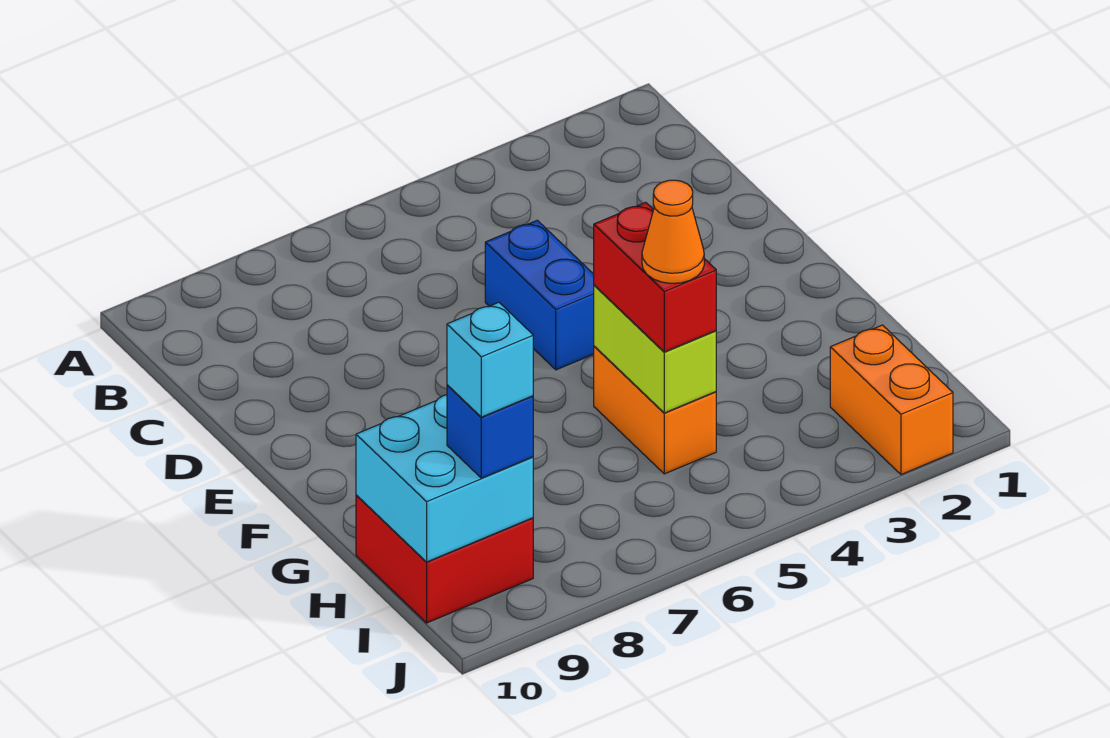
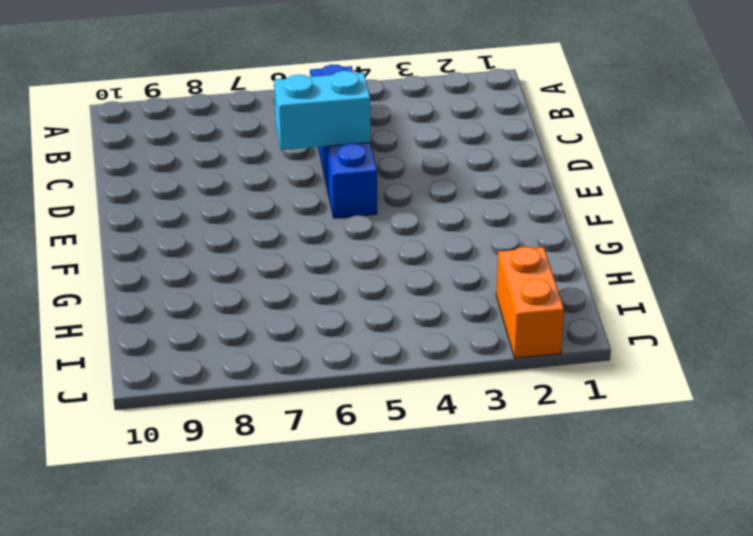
blue 1x4 brick [310,64,377,218] -> blue 1x2 brick [485,220,594,370]
cyan 1x2 brick [274,71,370,150] -> none
none -> orange 1x2 brick [594,346,716,474]
none -> red 2x2 brick [356,495,533,623]

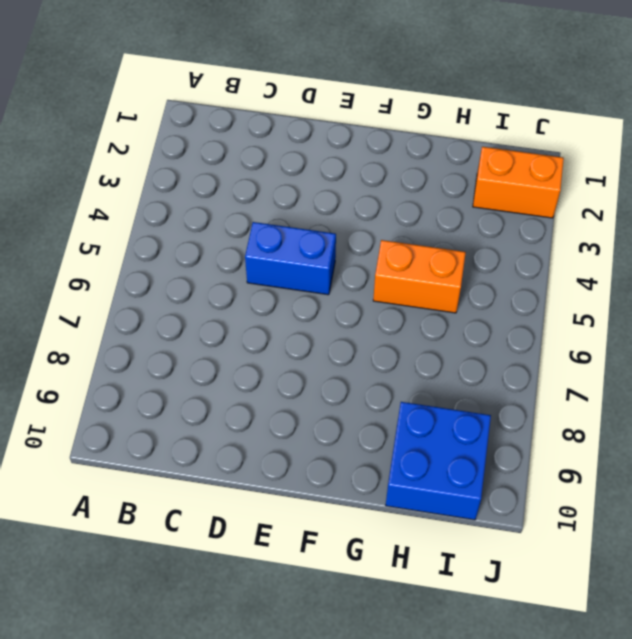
blue 2x2 brick [386,402,491,520] -> red 2x2 brick [356,495,533,623]
none -> lime 1x2 brick [594,285,716,413]
none -> cyan 2x2 brick [356,395,533,562]

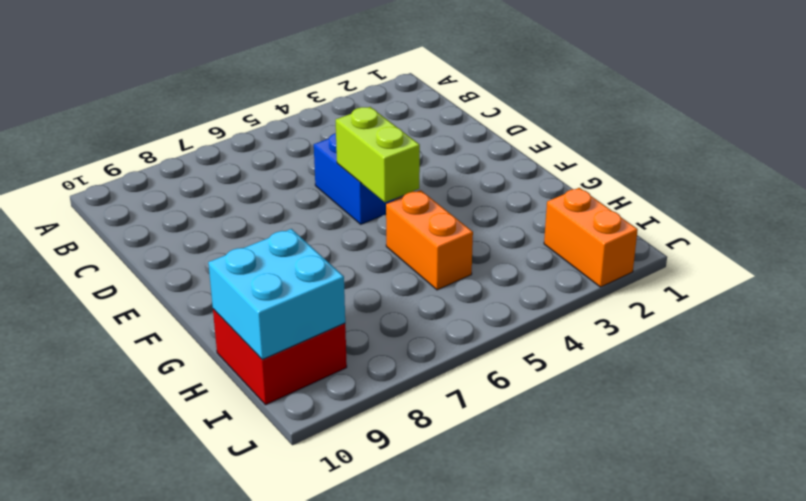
lime 1x2 brick [336,107,420,202] -> lime 1x2 brick moved to [594,285,716,413]
none -> red 1x2 brick [594,202,716,352]
none -> blue 1x1 brick [447,385,533,478]

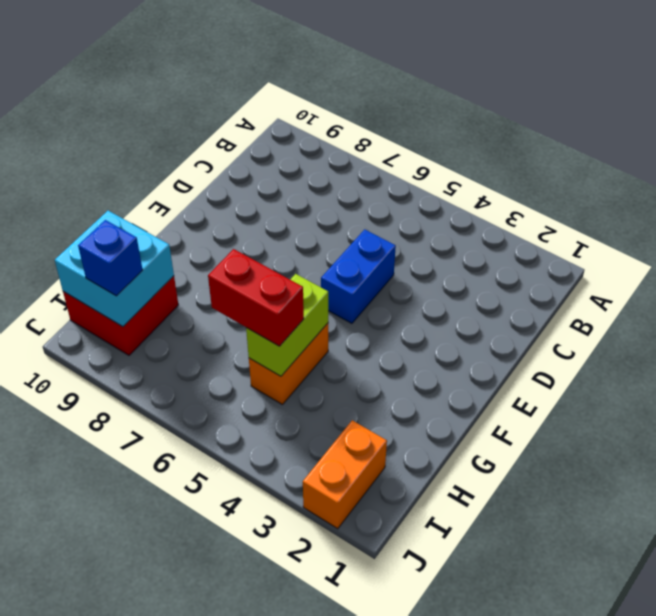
red 1x2 brick [208,249,304,346] -> red 1x2 brick turned to [594,202,716,352]
none -> orange 1x1 cone [642,180,704,283]
none -> cyan 1x1 brick [447,302,533,417]

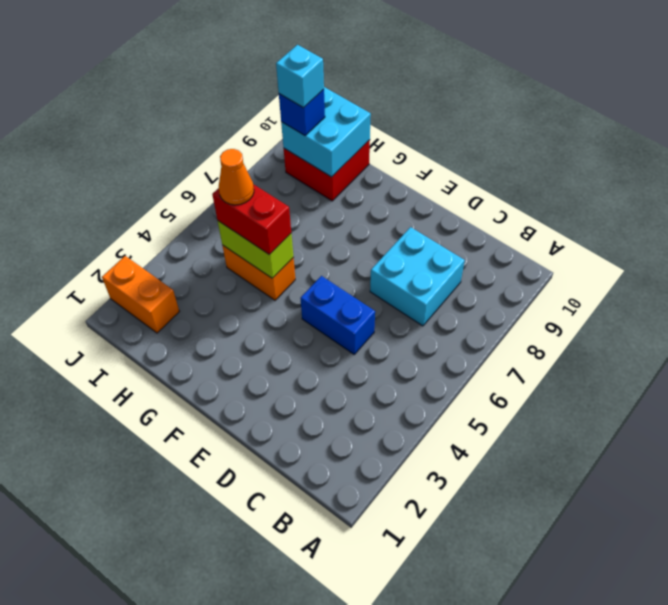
cyan 2x2 brick [370,227,465,326] -> none

